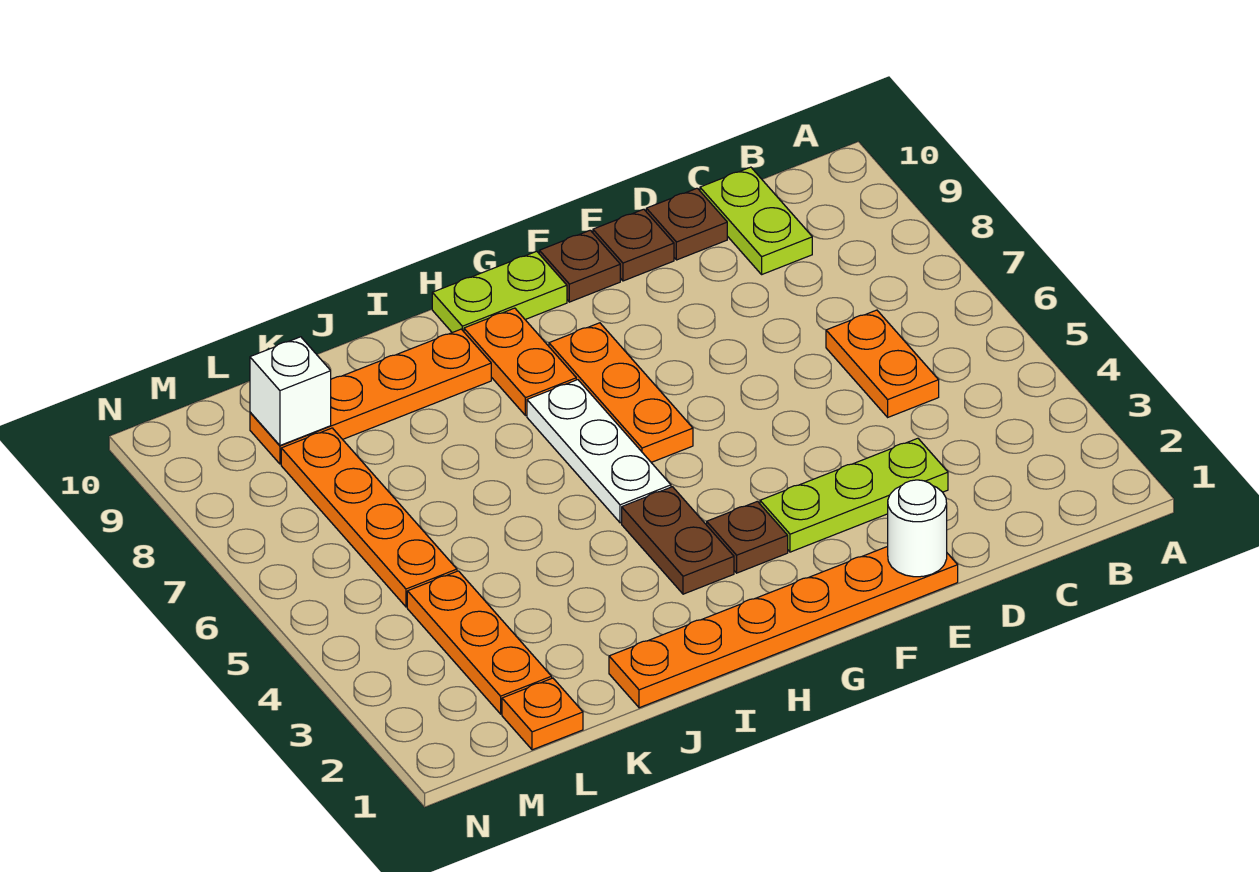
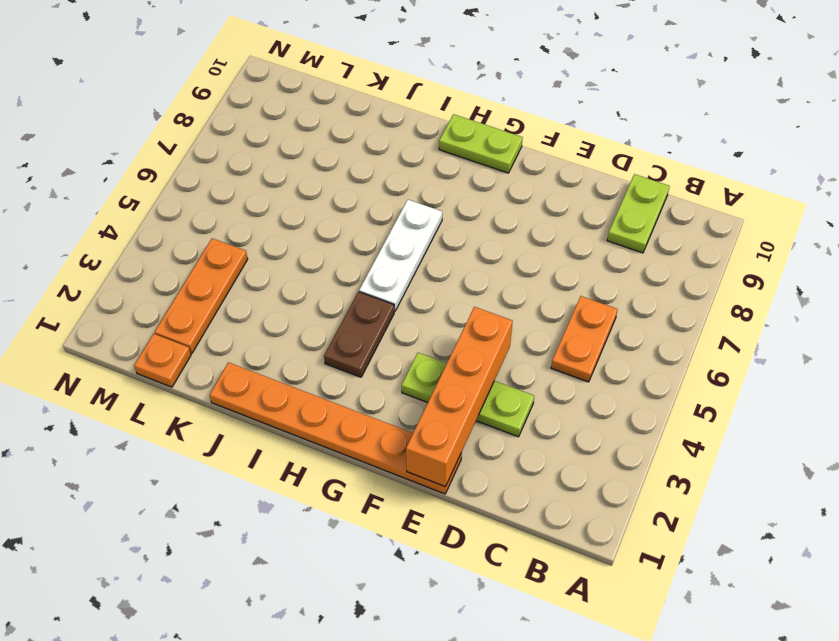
orange 1x4 brick [406,307,513,487] -> white 1x1 round brick [888,480,947,577]
none -> brown 1x1 plate [646,188,727,260]
none -> brown 1x1 plate [593,209,674,281]
none -> brown 1x1 plate [539,230,620,302]

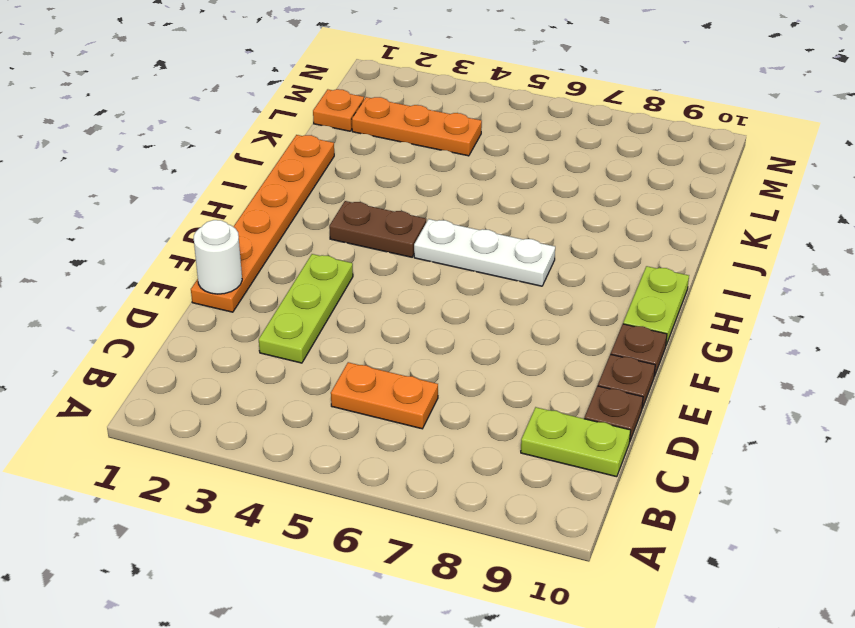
none -> brown 1x1 plate [707,501,788,573]
none -> orange 1x3 plate [549,323,693,462]
none -> orange 1x2 plate [464,308,576,416]

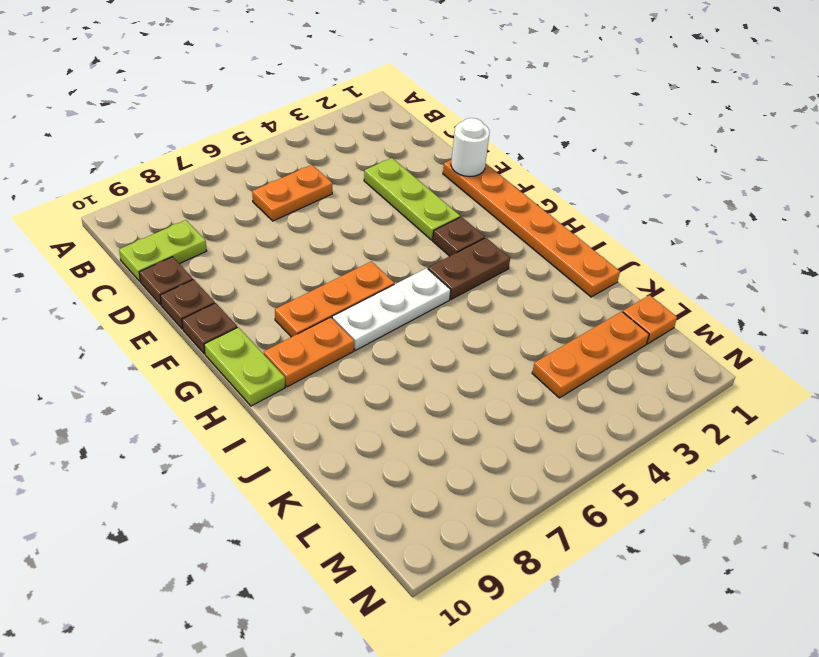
none -> orange 1x4 plate [250,329,491,464]
none -> orange 1x4 plate [281,428,457,607]
none -> white 1x1 brick [250,337,331,445]

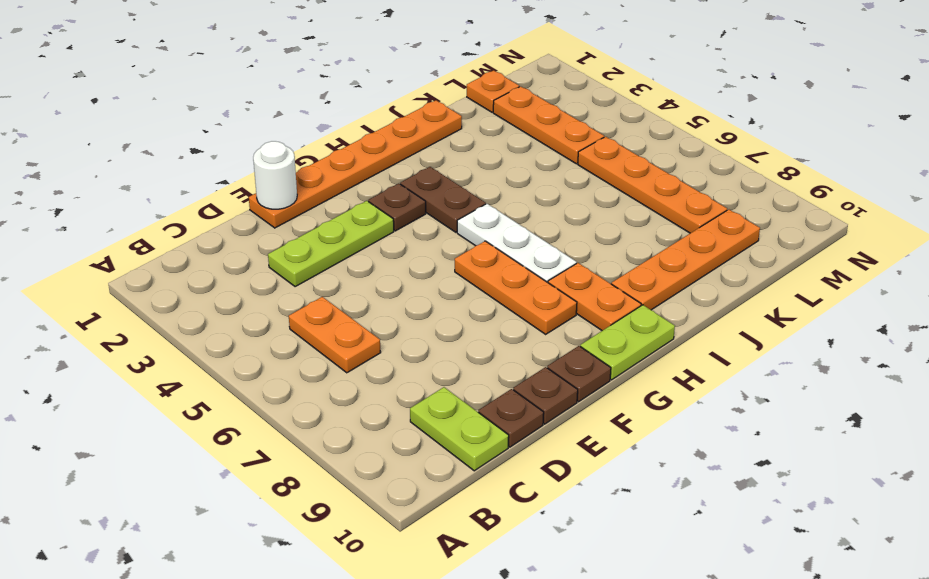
none -> white 1x1 brick [250,337,331,445]

